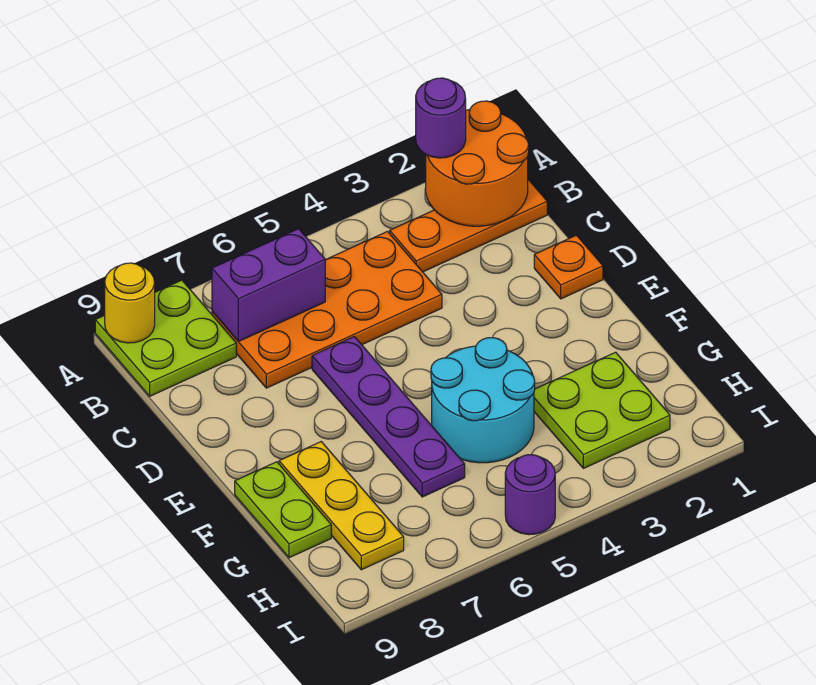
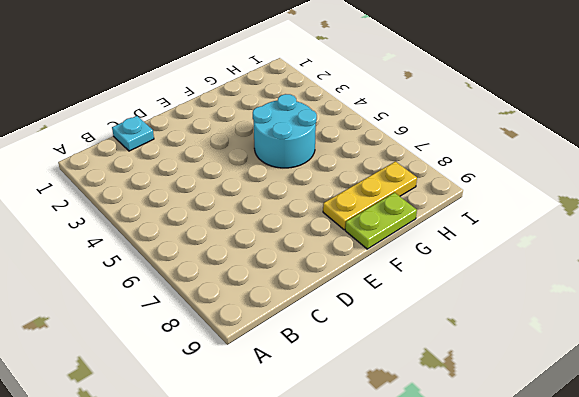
cyan 1x1 plate [112,116,154,151] -> none
none -> lime 2x2 plate [95,280,236,396]
none -> orange 1x3 plate [390,180,547,272]
none -> orange 2x4 plate [212,231,442,388]

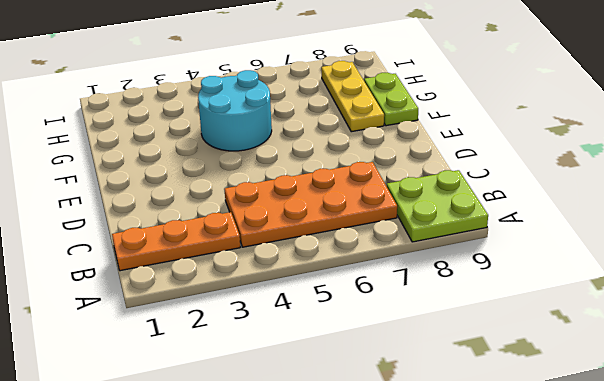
none -> orange 1x1 plate [534,235,603,299]
none -> purple 1x4 plate [312,337,465,497]
none -> lime 2x2 plate [534,352,670,468]

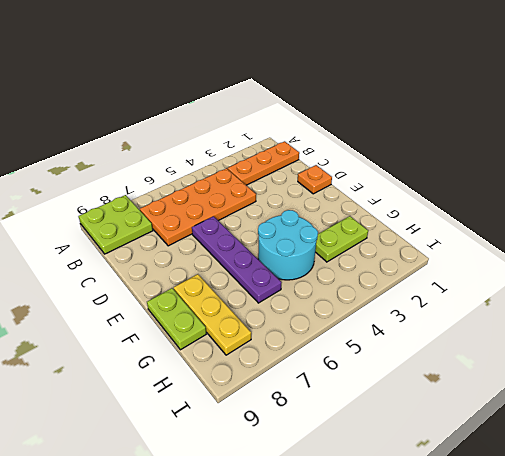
lime 1x2 plate [315,216,368,262] -> lime 2x2 plate [534,352,670,468]
none -> purple 1x1 round brick [505,455,555,535]
none -> orange 2x2 round brick [426,101,529,226]
none -> yellow 1x1 round brick [105,263,155,343]

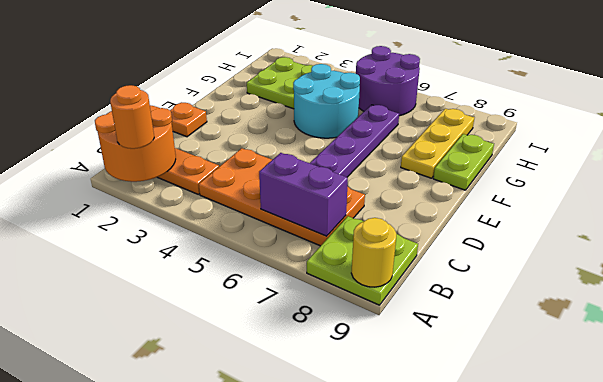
orange 1x1 round brick [110,85,154,149] -> purple 1x1 round brick [416,78,466,158]
purple 2x2 round brick [356,46,420,116] -> purple 1x1 round brick [505,455,555,535]

